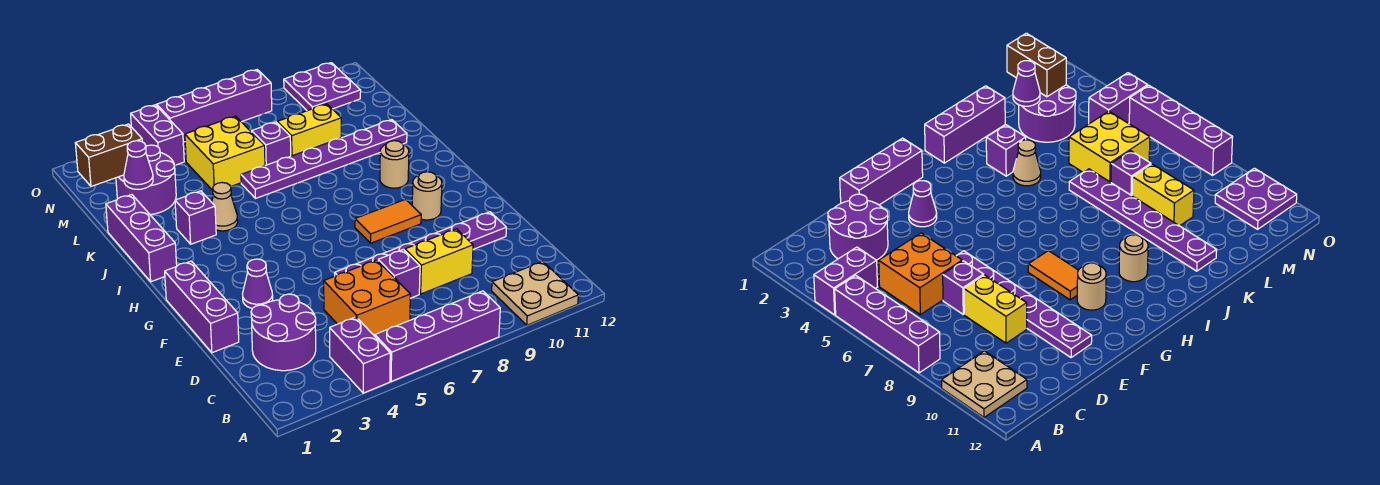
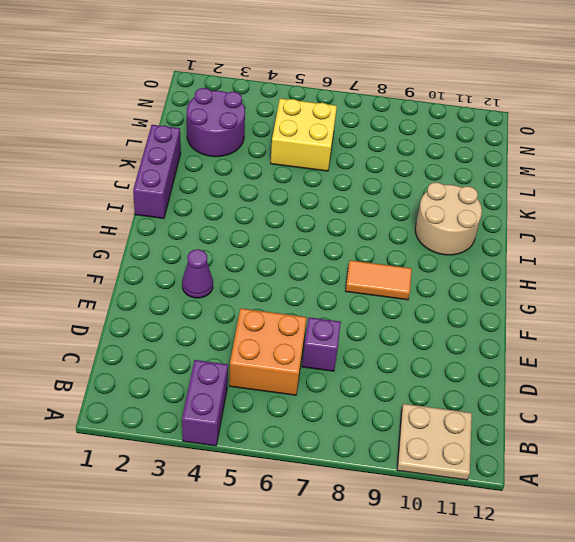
tan 2x2 round brick [415,182,482,255] -> tan 1x1 round brick [380,141,409,188]
none -> purple 1x4 brick [375,291,500,381]
none -> purple 2x2 round brick [251,294,316,371]
none -> yellow 1x2 brick [405,229,473,294]

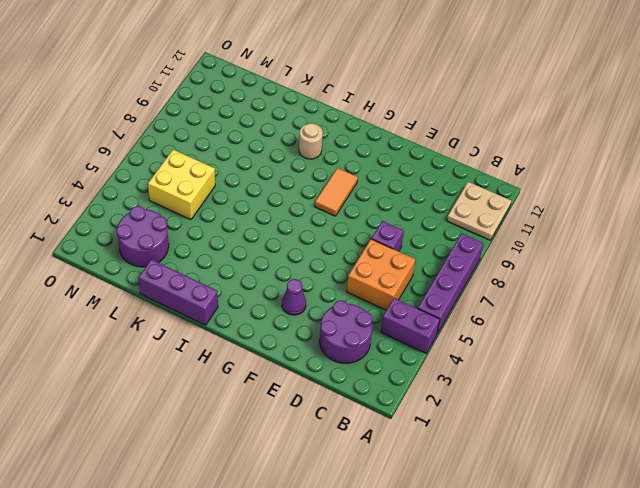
none -> yellow 1x2 brick [405,229,473,294]
none -> purple 1x3 brick [165,261,239,353]
none -> purple 1x6 plate [335,212,506,276]

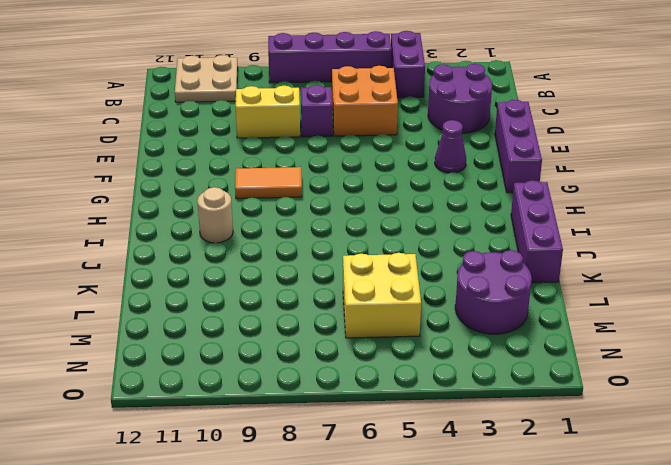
none -> purple 1x6 plate [335,212,506,276]
none -> tan 1x1 round brick [412,172,442,220]
none -> purple 1x1 brick [175,191,216,244]

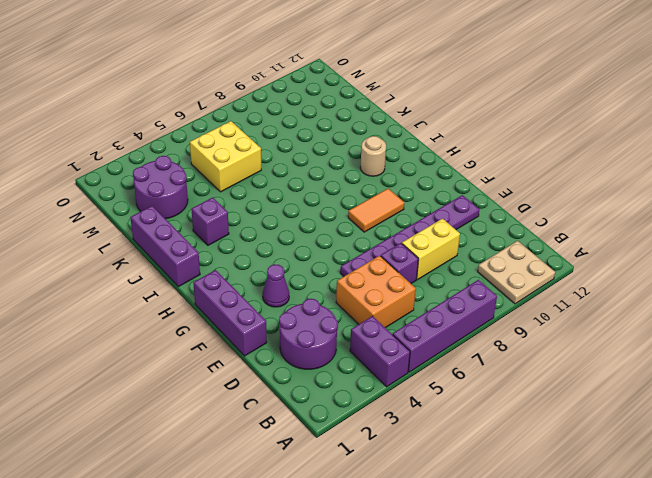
none -> tan 1x1 round brick [412,172,442,220]
none -> tan 1x1 cone [212,183,238,231]
none -> purple 1x6 plate [241,120,407,199]

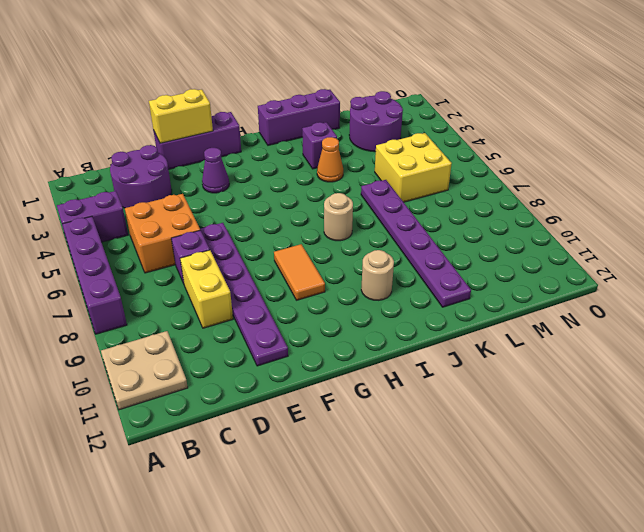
yellow 1x2 brick [149,89,213,143] -> yellow 1x2 brick turned to [277,104,341,156]
tan 1x1 round brick [324,193,353,241] -> tan 1x1 round brick moved to [412,172,442,220]
orange 1x1 cone [317,137,343,182] -> tan 1x1 cone [212,183,238,231]
none -> purple 1x1 brick [252,122,291,166]
none -> purple 1x2 brick [131,105,184,165]
none -> purple 2x2 plate [284,63,361,111]

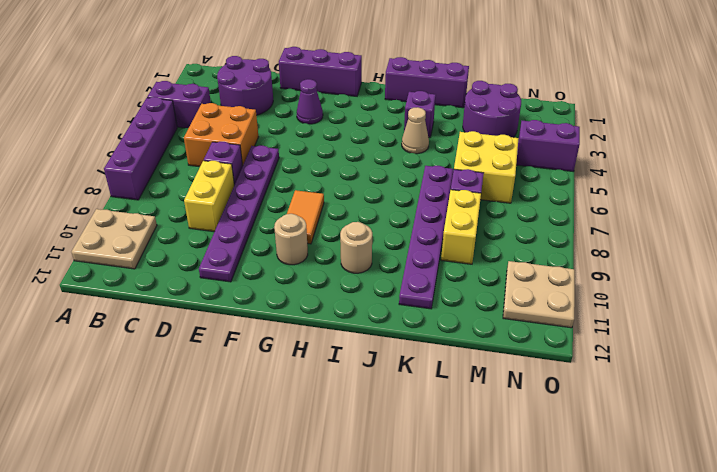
tan 2x2 plate [503,261,575,328] -> purple 2x2 plate [284,63,361,111]
none -> purple 1x4 brick [157,70,272,142]
none -> purple 1x1 cone [124,141,153,189]
none -> brown 1x2 brick [75,124,142,186]

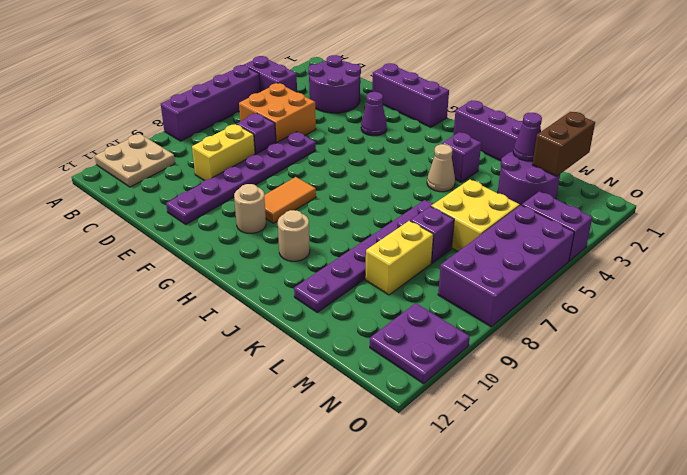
purple 2x4 brick [438,205,574,327] -> purple 1x4 brick [157,70,272,142]

